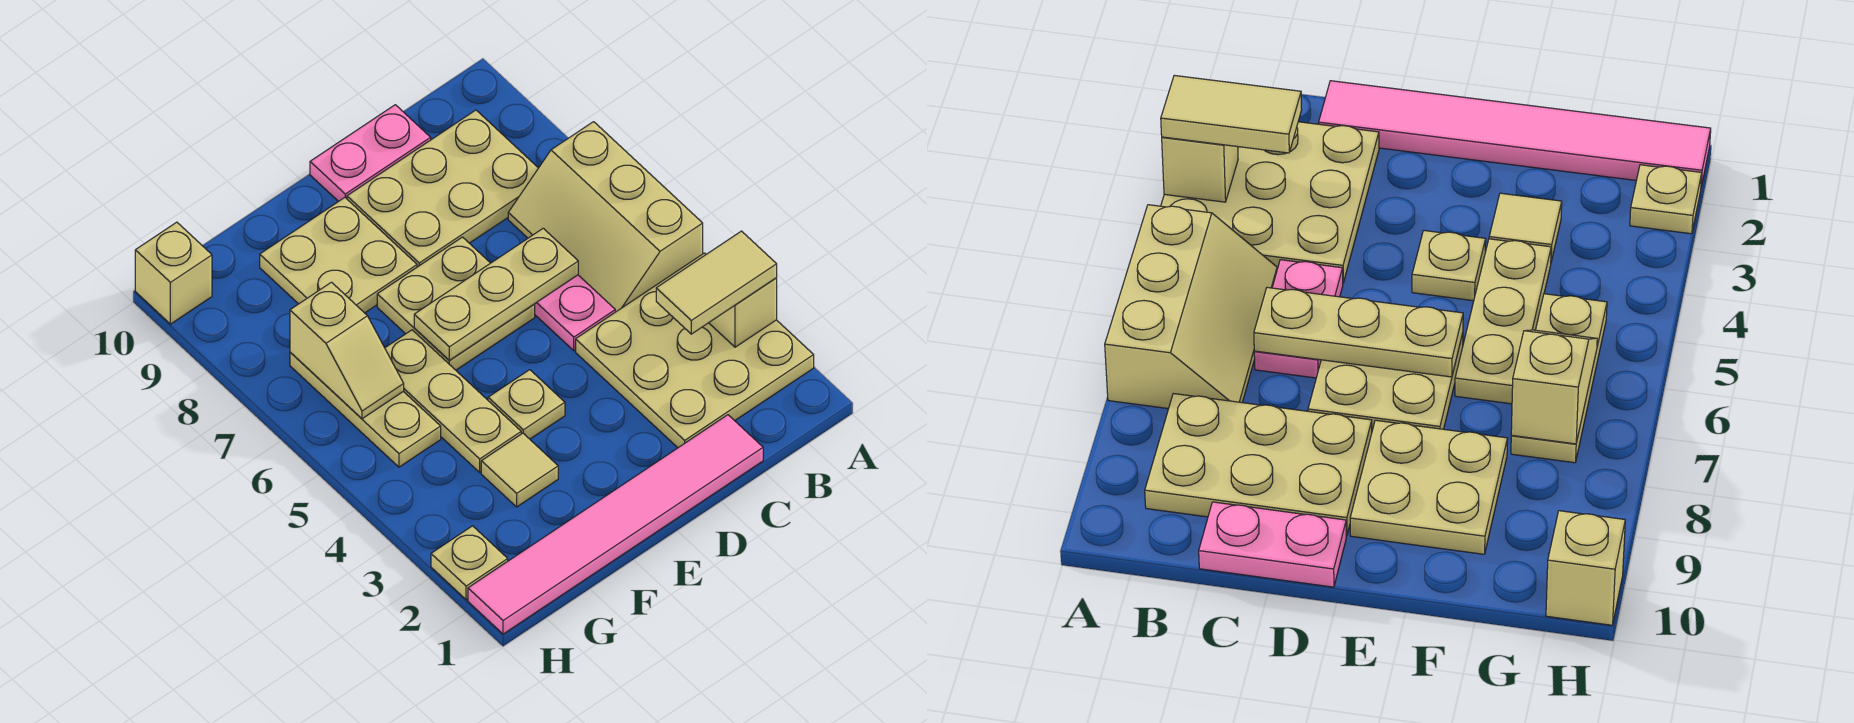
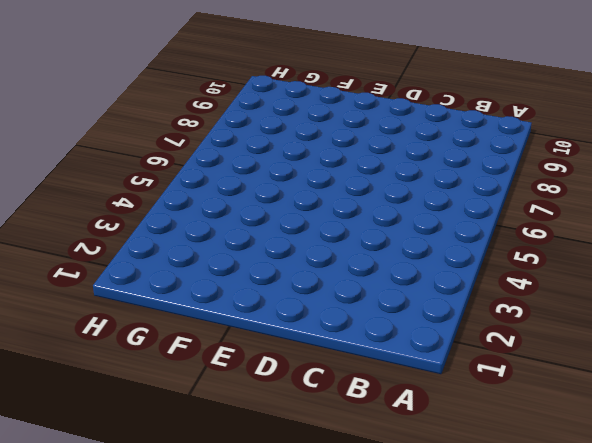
none -> tan 3x3 plate [576,253,814,448]
none -> tan 2x3 slope [508,122,703,312]
none -> tan 2x3 plate [347,110,538,267]

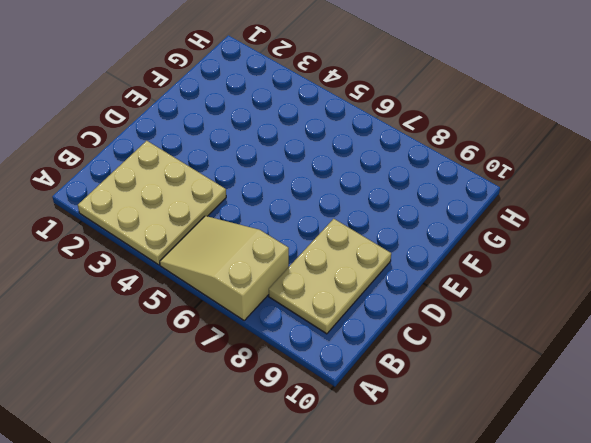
tan 2x3 slope [160,216,289,320] -> tan 2x3 slope turned to [508,122,703,312]
none -> pink 1x6 tile [468,415,763,634]
none -> pink 1x2 plate [535,275,615,351]
none -> pink 1x2 plate [310,105,431,202]

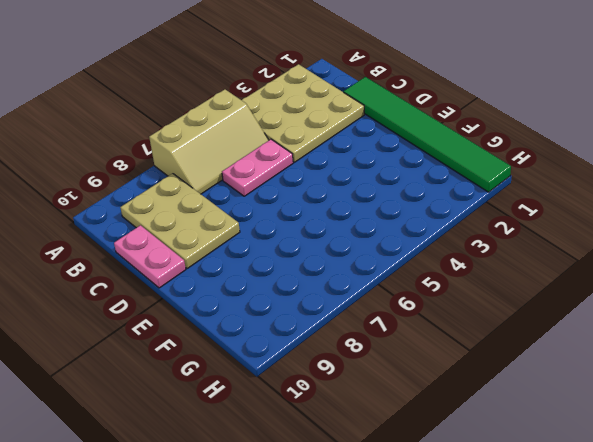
green 1x6 tile [344,77,511,192] -> pink 1x6 tile [468,415,763,634]
none -> tan 2x2 plate [377,237,535,370]
none -> tan 1x1 plate [488,370,565,439]
none -> tan 2x2 plate [260,198,417,313]

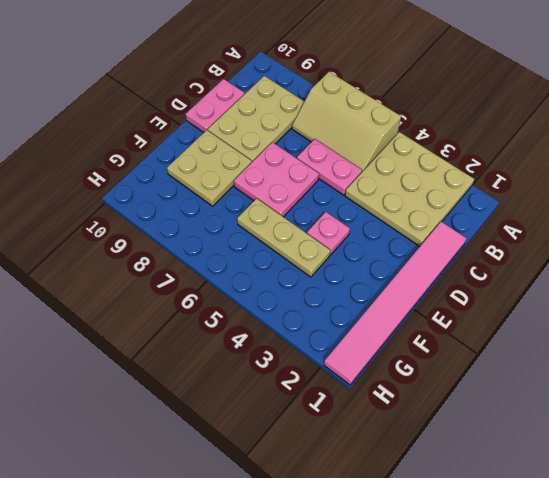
pink 2x2 plate [234,142,319,217] -> tan 2x2 plate [377,237,535,370]
pink 1x1 plate [307,212,350,255] -> tan 1x1 plate [488,370,565,439]
none -> tan 1x1 tile [481,433,558,507]
none -> tan 1x3 plate [290,352,441,467]
none -> tan 1x1 plate [431,526,508,600]

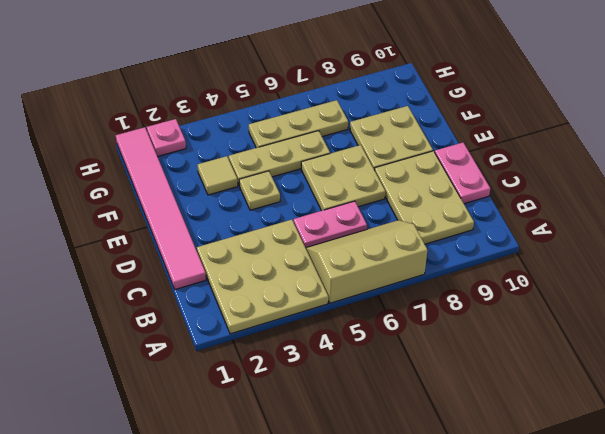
pink 1x1 plate [147,119,186,157] -> tan 1x1 plate [431,526,508,600]
none -> tan 1x1 brick [135,222,212,324]
none -> tan 1x1 brick [709,278,777,347]
none -> tan 1x3 plate [414,228,578,360]

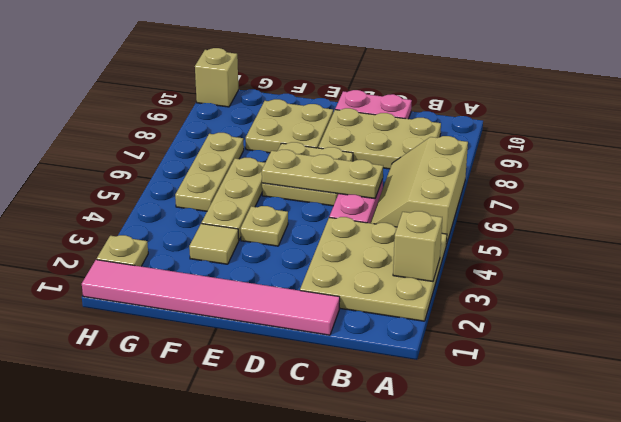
none -> tan 1x2 slope [290,282,404,419]
none -> tan 1x2 tile [656,231,777,334]

